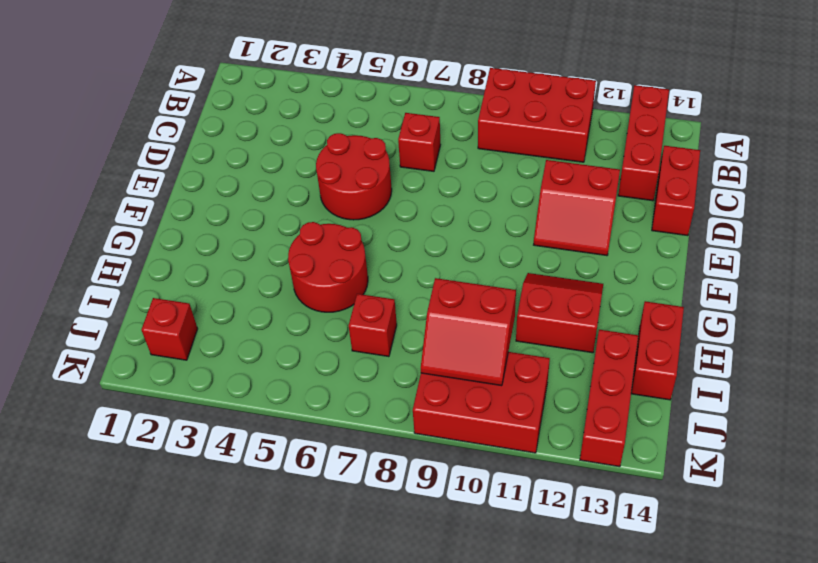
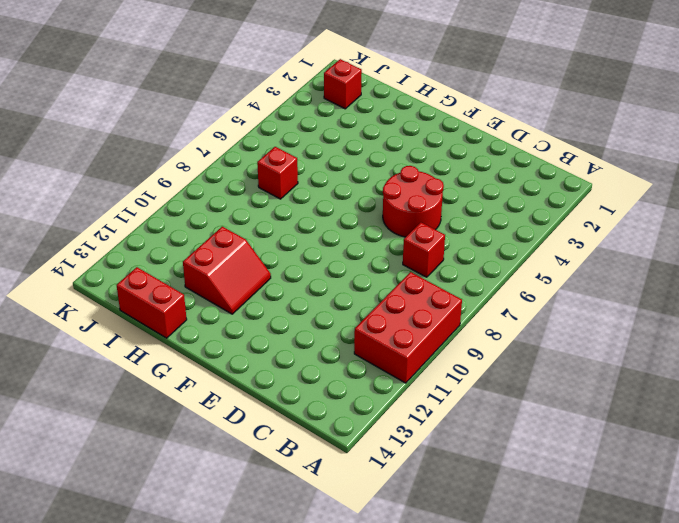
none -> red 1x3 brick [618,85,669,201]
none -> red 1x2 brick [652,146,700,236]
none -> red 2x2 slope [534,160,620,256]

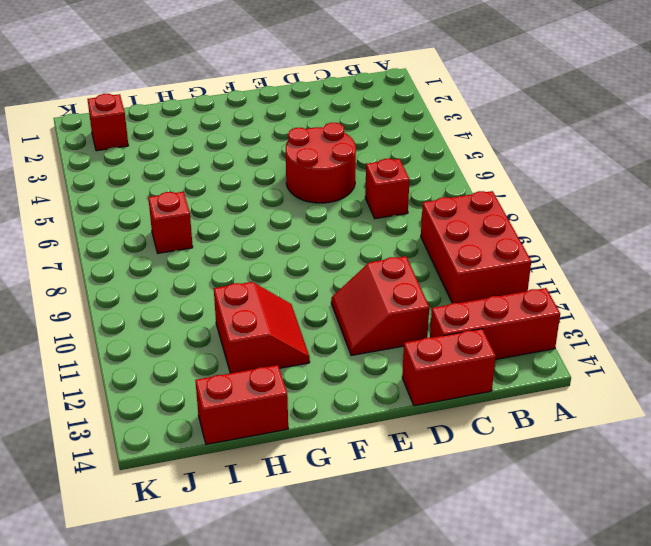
none -> red 2x2 round brick [288,222,368,312]
none -> red 1x3 brick [580,330,638,467]
none -> red 2x3 brick [413,352,550,453]

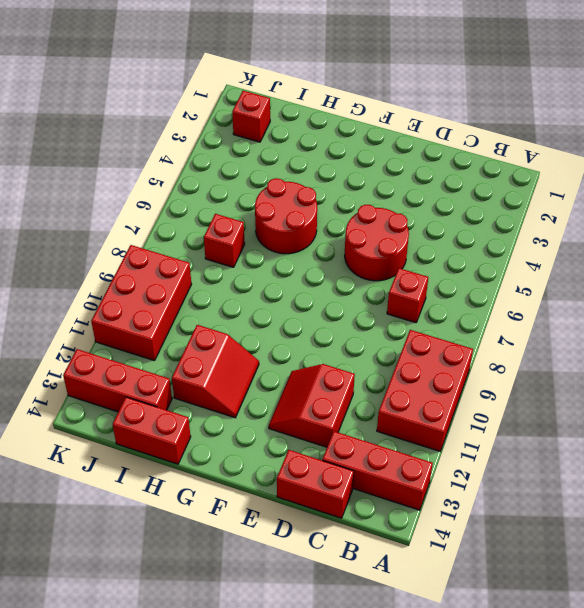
none -> red 2x2 slope [421,278,516,386]

